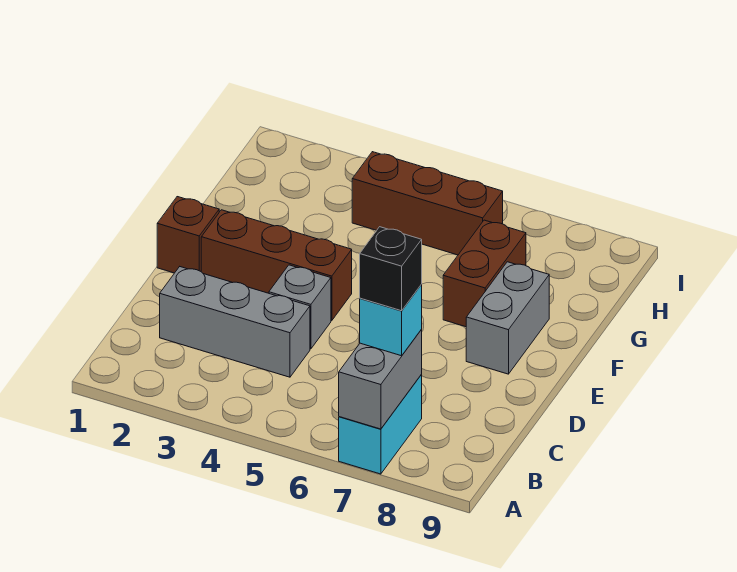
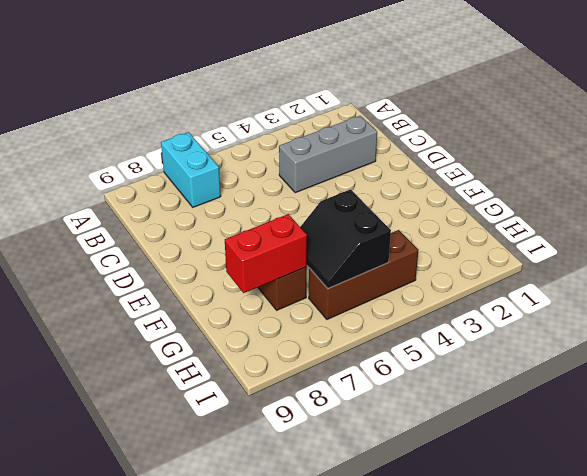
black 2x2 slope [301,189,391,288] -> none
red 1x2 brick [225,214,307,293] -> none
none -> grey 1x1 brick [269,265,331,349]
none -> brown 1x1 brick [157,197,219,273]

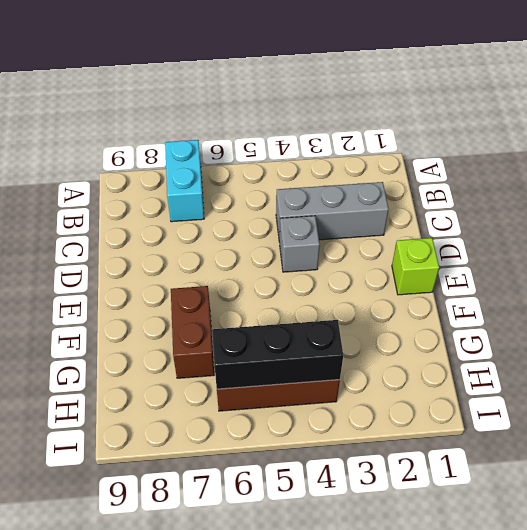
lime 1x1 brick [392,238,439,295] -> brown 1x1 brick [157,197,219,273]
black 1x3 brick [212,320,343,389] -> none
none -> brown 1x3 brick [201,210,352,321]
none -> grey 1x2 brick [466,262,549,374]

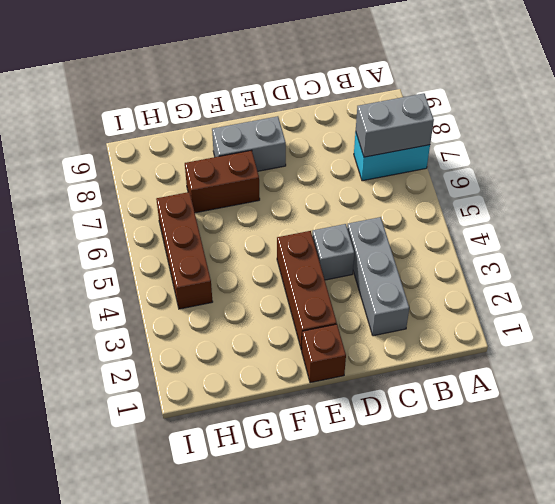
none -> cyan 1x1 brick [360,285,422,356]
none -> black 1x1 brick [360,227,422,311]

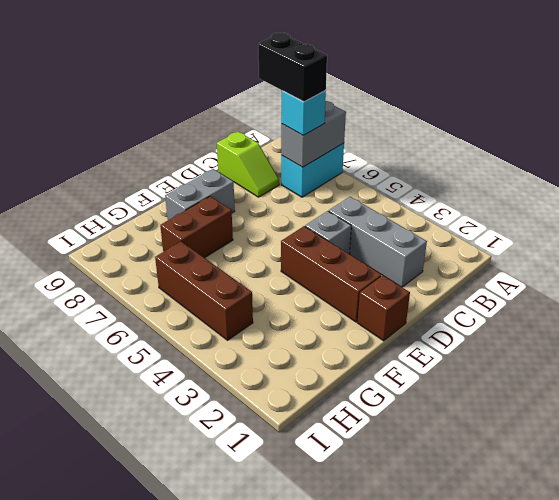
black 1x2 brick [258,33,327,102] -> black 1x1 brick [360,227,422,311]
lime 1x2 slope [217,132,279,197] -> none

